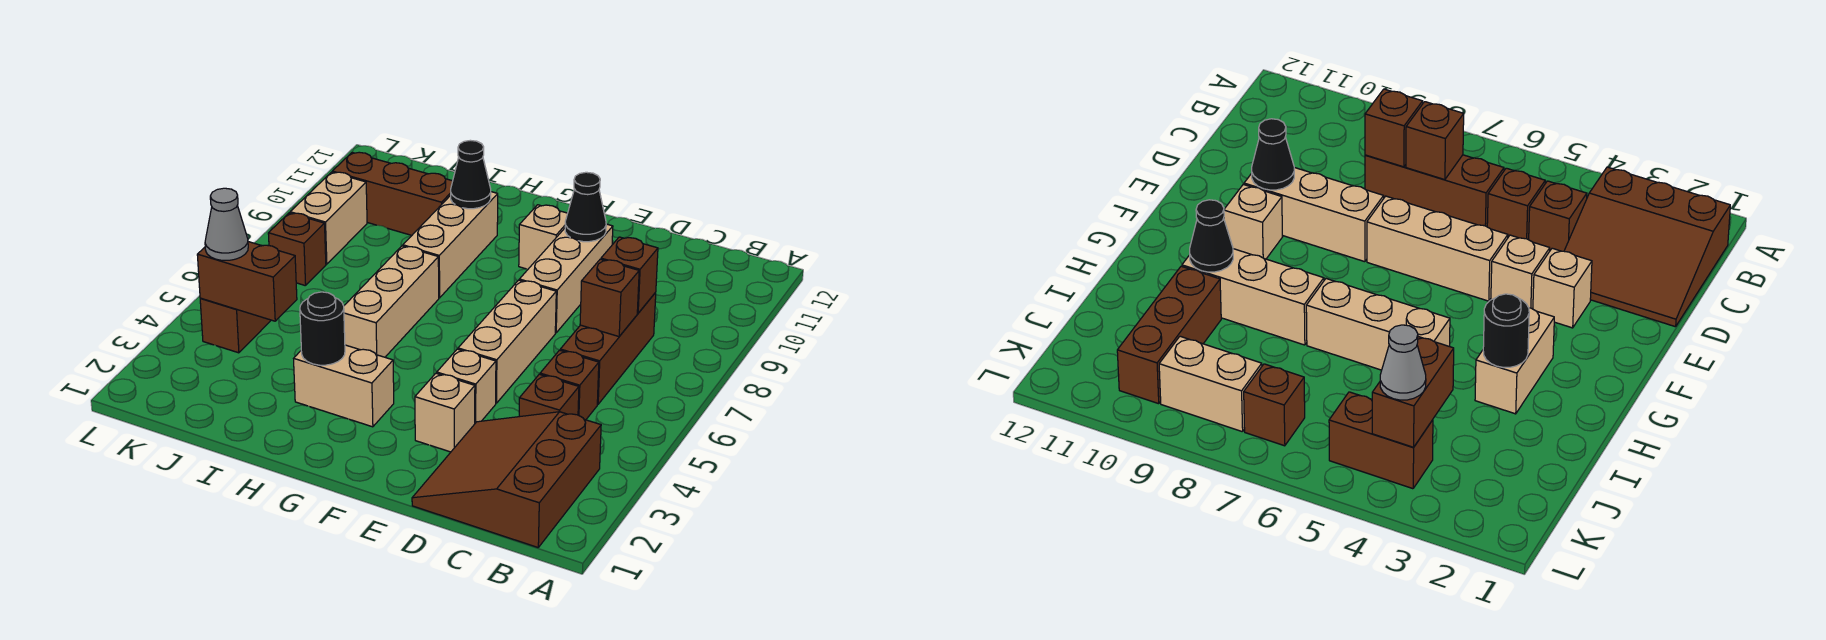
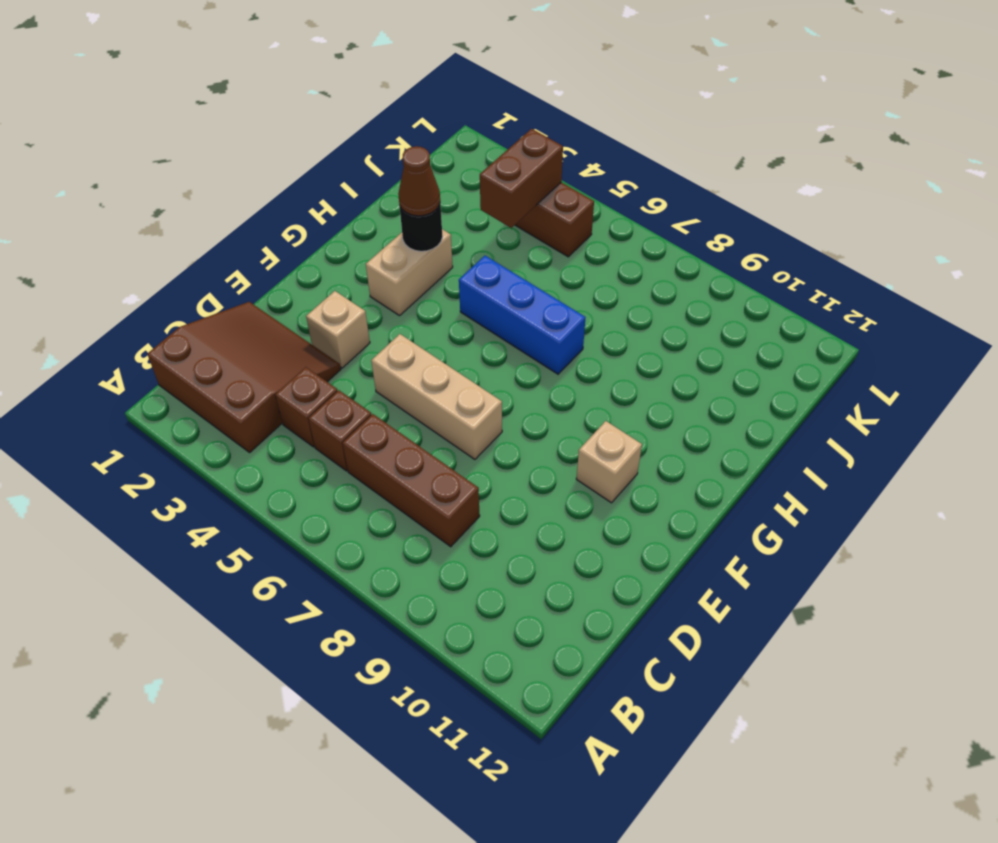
brown 1x1 cone [398,146,440,216] -> none
blue 1x3 brick [459,256,586,374] -> tan 1x3 brick [344,246,439,357]
none -> tan 1x1 brick [437,349,496,423]
none -> tan 1x3 brick [519,224,613,333]
none -> tan 1x3 brick [403,192,498,298]

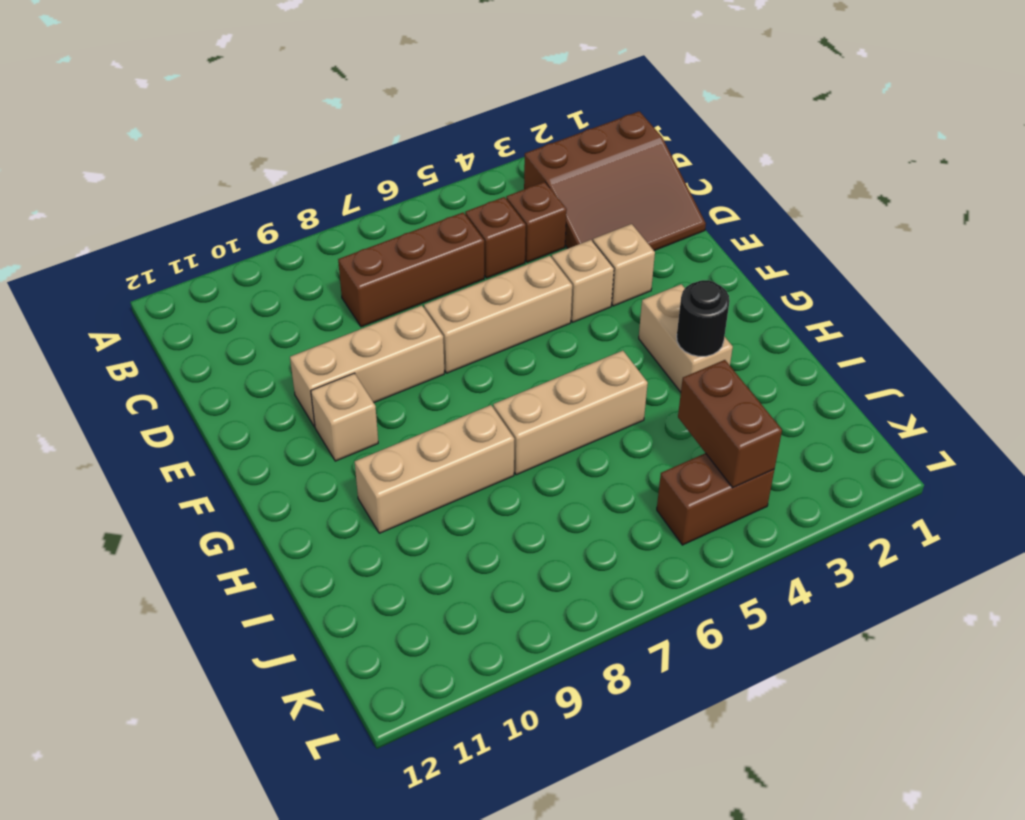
none -> brown 1x3 brick [332,152,453,235]
none -> brown 1x1 brick [268,213,326,286]
none -> tan 1x2 brick [290,172,367,264]

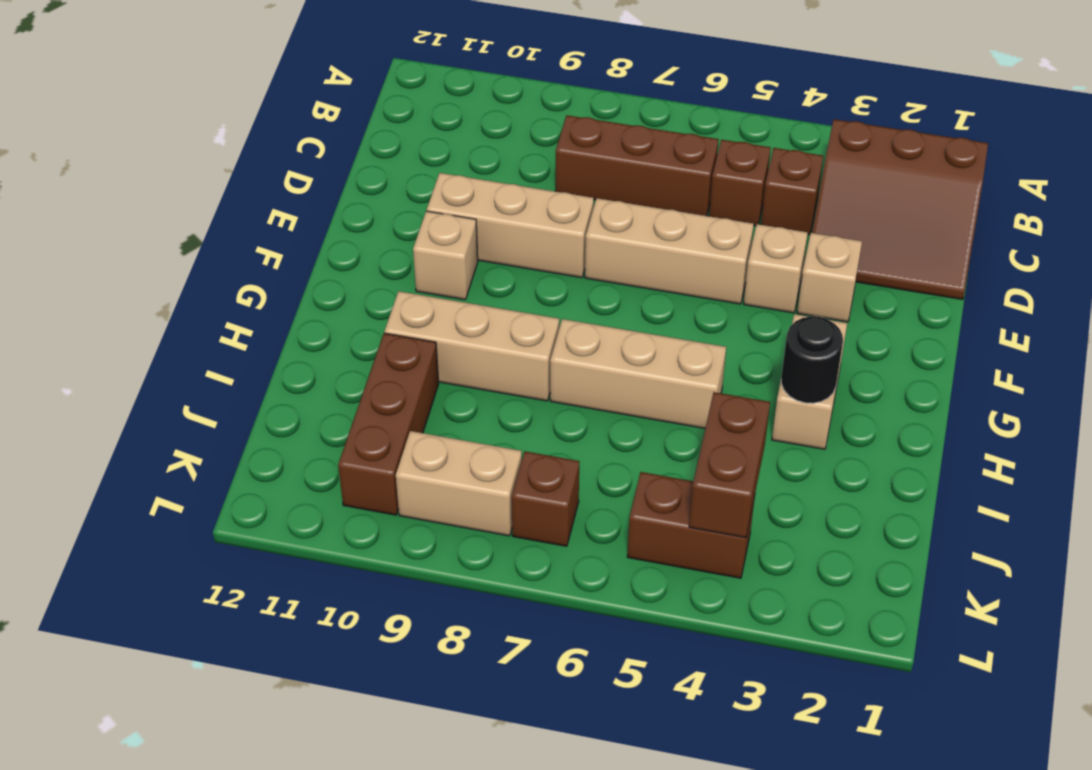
none -> brown 1x1 brick [580,259,639,337]
none -> brown 1x1 brick [601,237,658,313]
none -> black 1x1 cone [565,172,606,242]

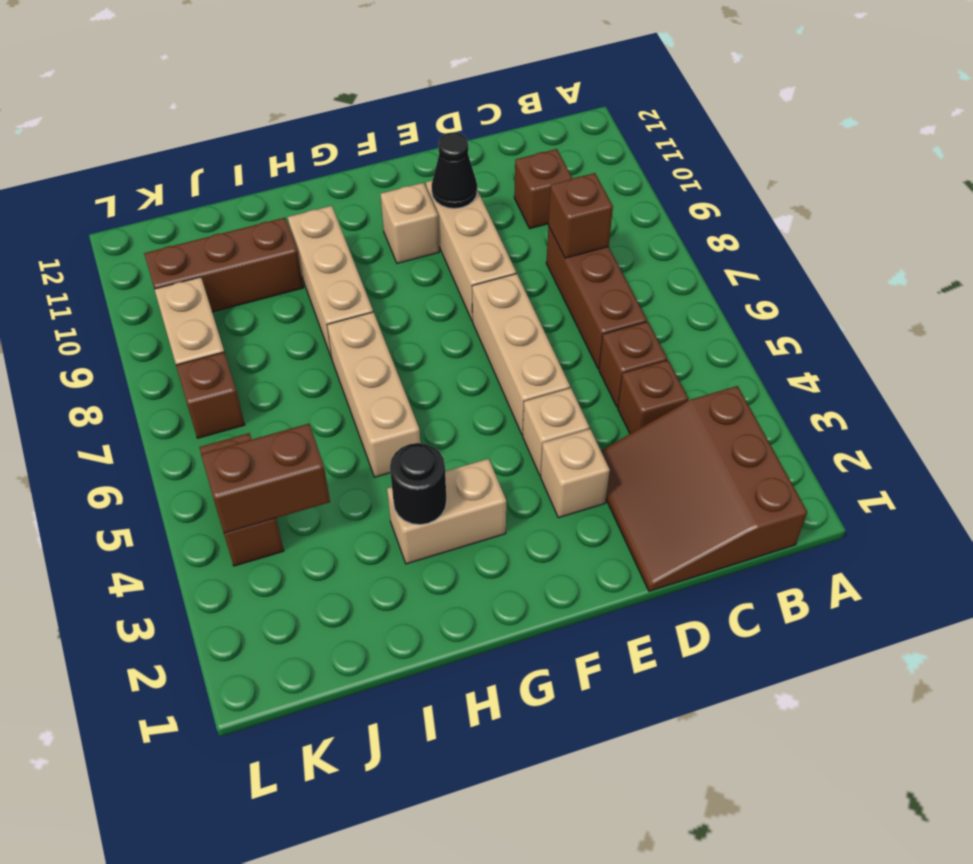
brown 1x1 brick [514,149,573,229] -> brown 1x1 brick moved to [580,259,639,337]
none -> black 1x1 cone [451,140,491,209]
none -> grey 1x1 cone [205,188,248,260]

